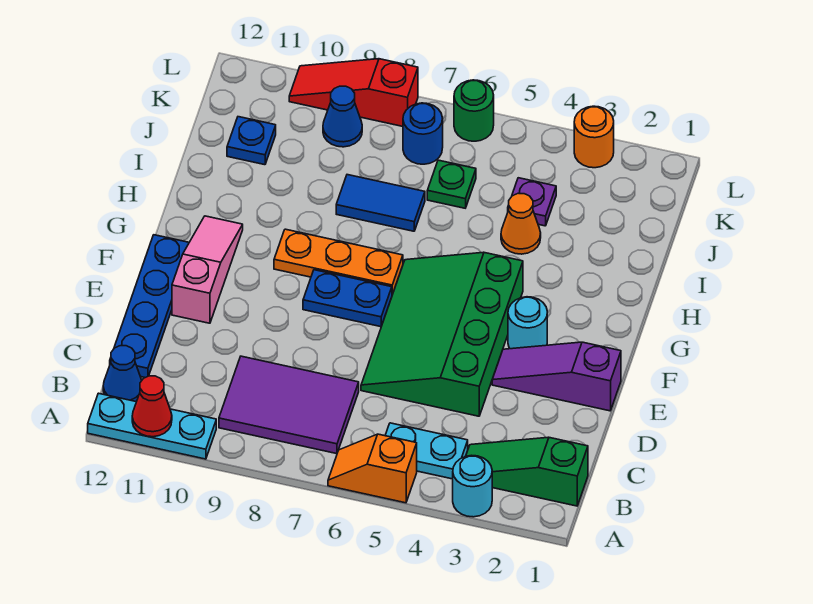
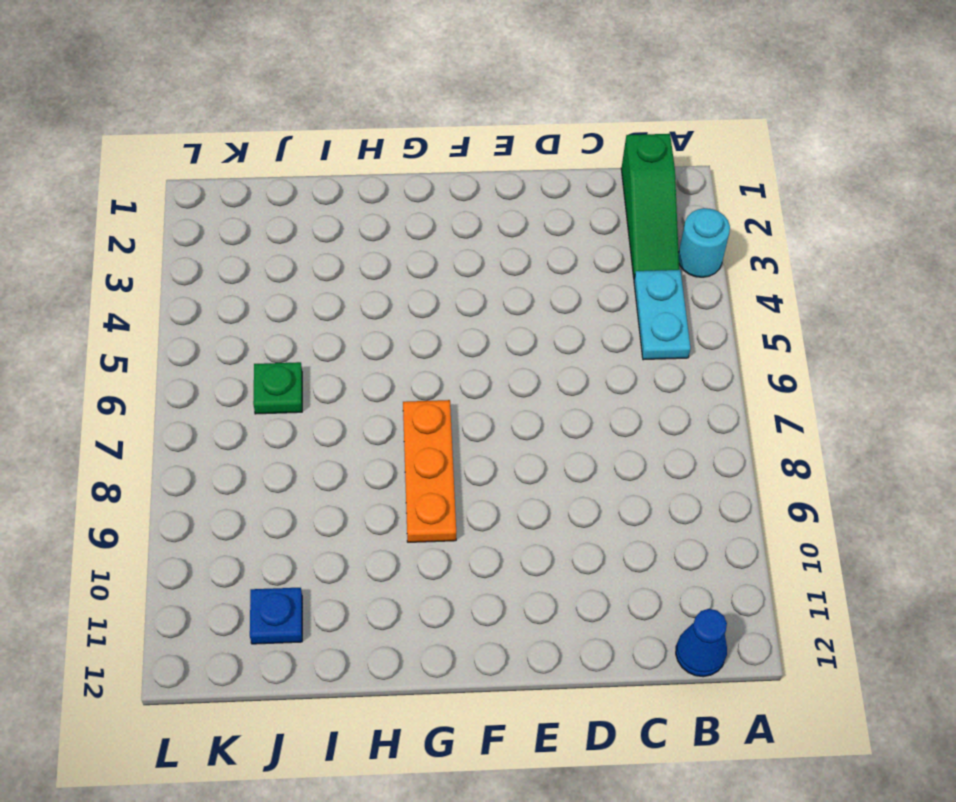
none -> orange 1x2 slope [328,434,417,503]
none -> cyan 1x3 plate [88,393,216,459]
none -> purple 2x3 tile [219,356,359,454]

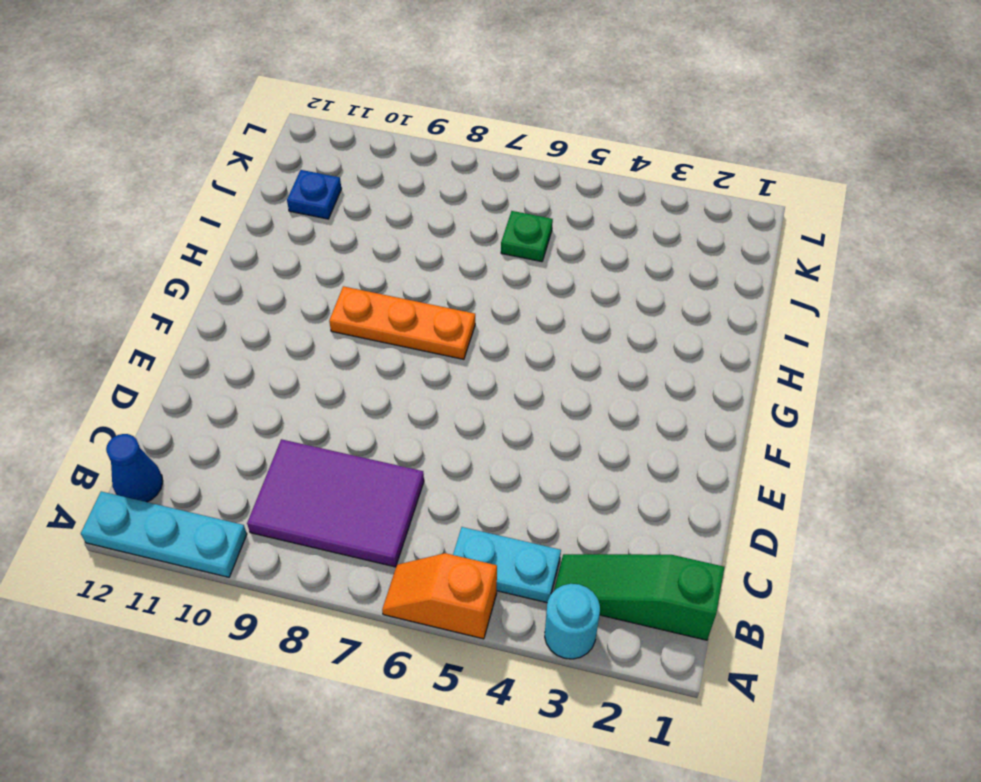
none -> blue 1x4 plate [110,235,189,378]
none -> green 3x4 slope [361,252,523,416]
none -> purple 1x3 slope [492,342,621,411]

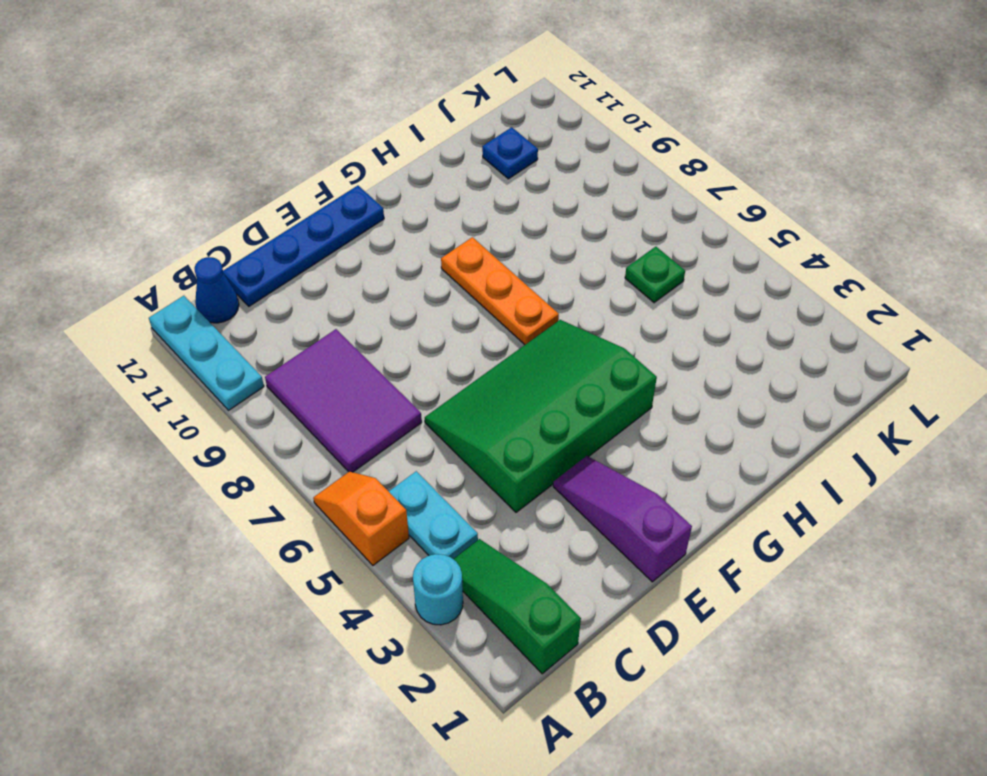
none -> pink 1x3 slope [172,216,243,323]
none -> cyan 1x1 round brick [508,297,547,349]
none -> blue 1x2 plate [303,270,392,327]

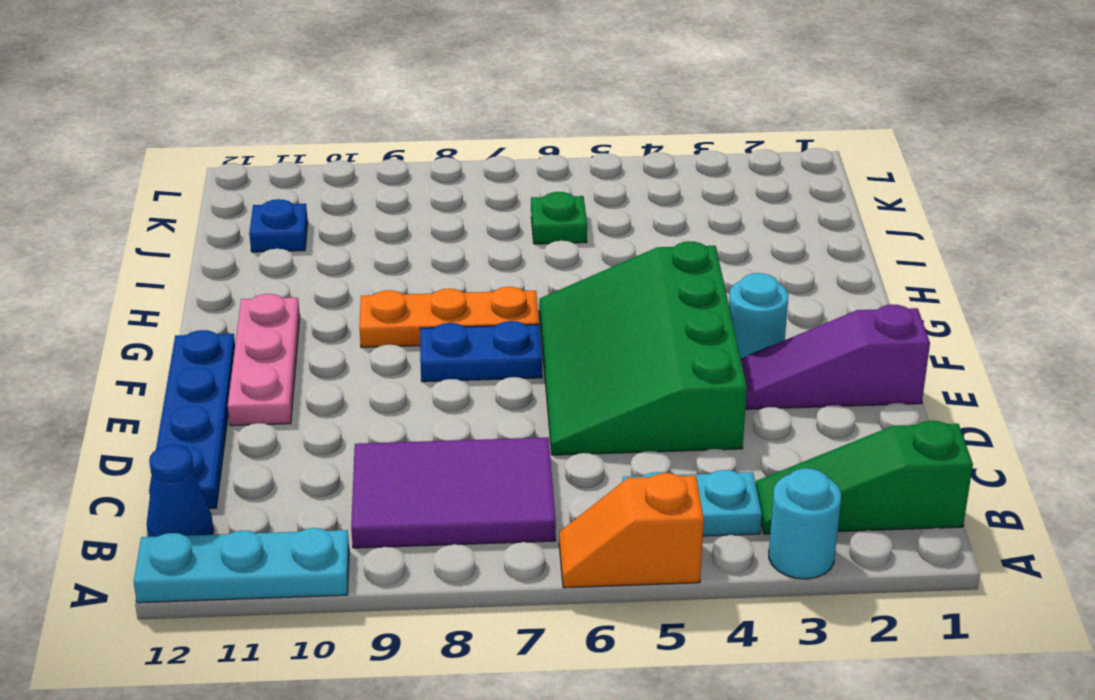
pink 1x3 plate [228,294,300,426] -> pink 1x3 slope [172,216,243,323]
none -> orange 1x1 cone [501,193,541,254]
none -> blue 1x2 tile [336,175,425,231]
none -> purple 1x1 plate [508,178,556,226]

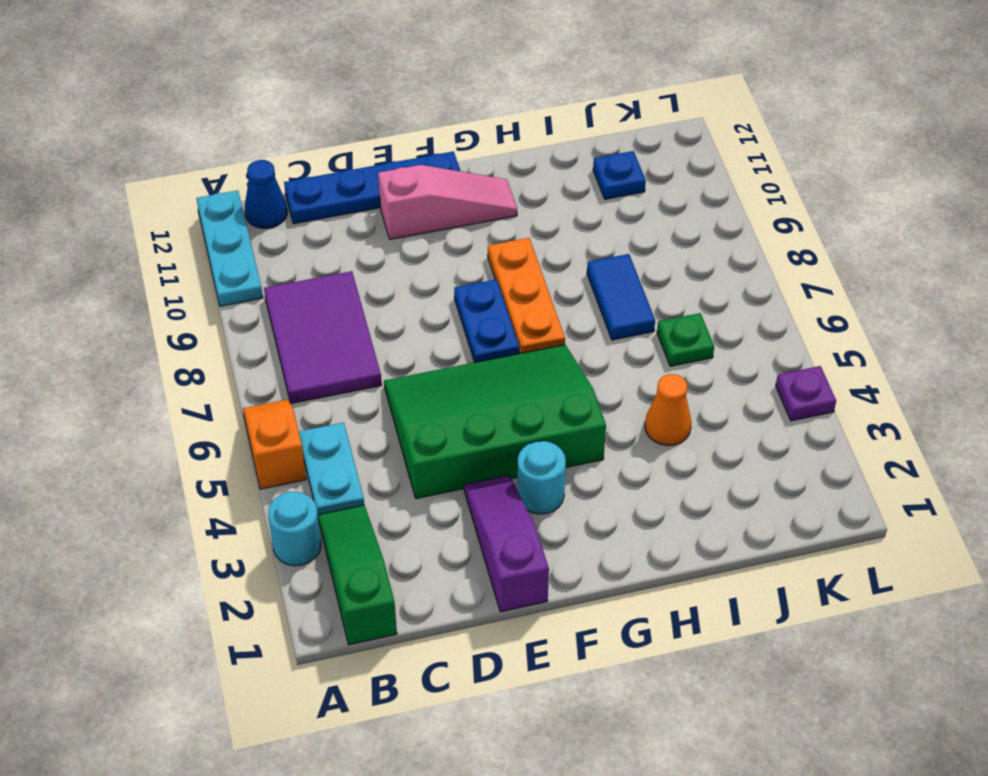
purple 1x1 plate [776,366,836,421] -> purple 1x1 plate moved to [508,178,556,226]
none -> blue 1x1 round brick [403,103,443,164]
none -> blue 1x1 cone [323,86,362,147]
none -> orange 1x1 round brick [574,106,614,168]

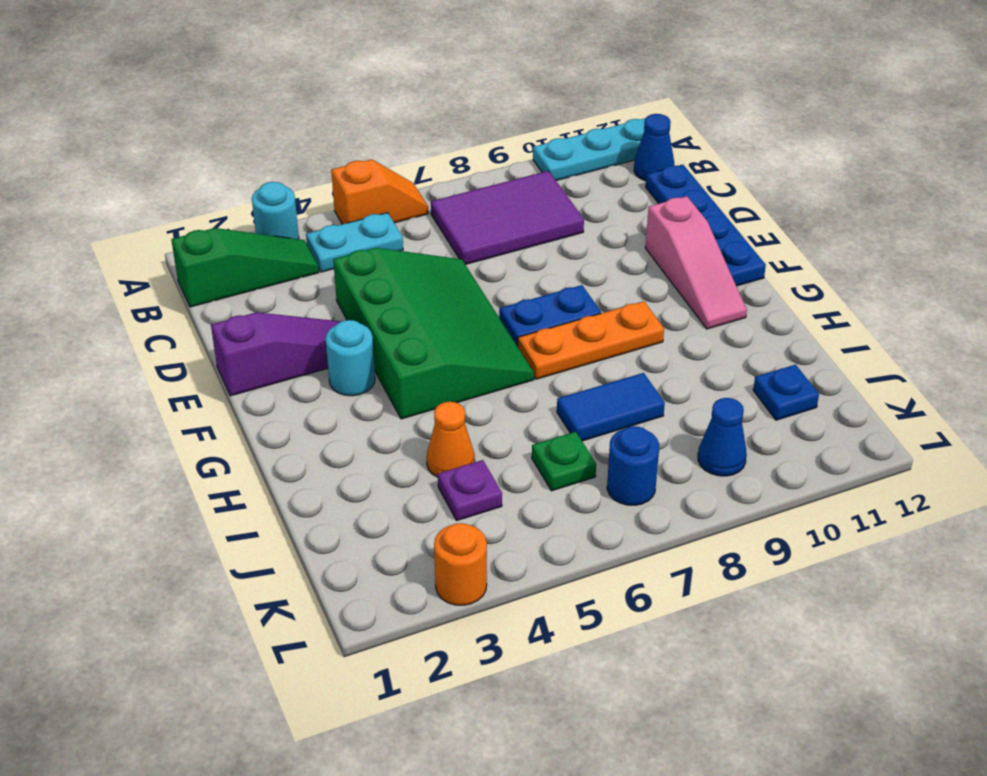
none -> green 1x1 round brick [454,80,494,141]
none -> red 1x3 slope [289,59,418,126]
none -> red 1x1 cone [132,376,172,437]

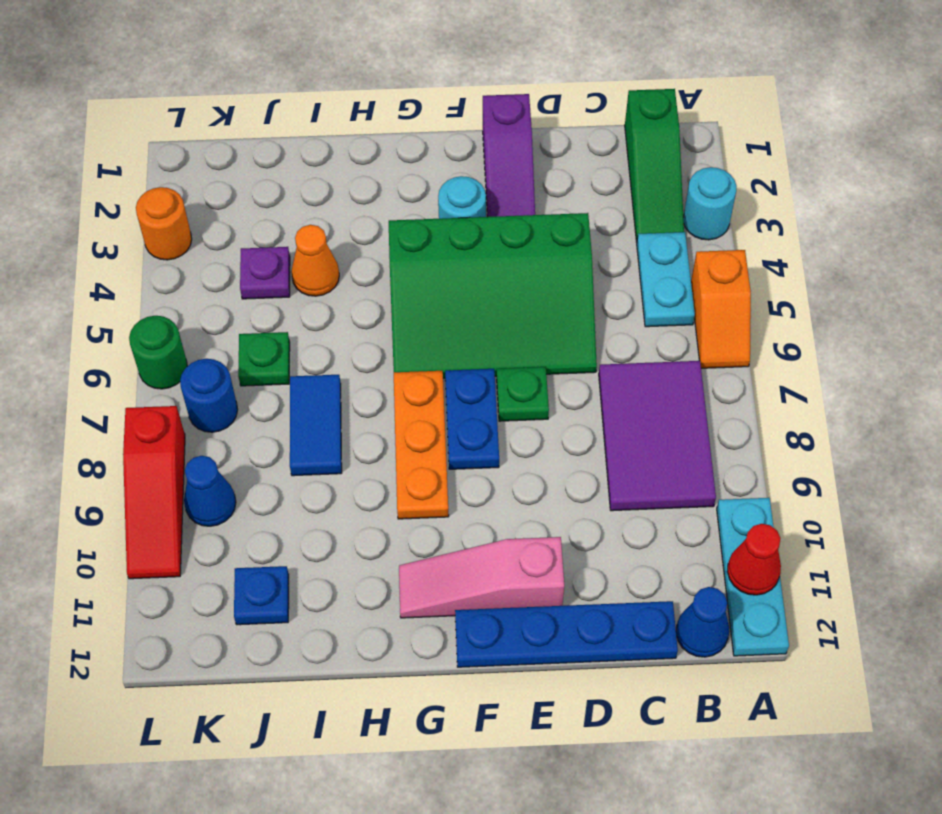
green 1x1 plate [497,367,549,421] -> none

